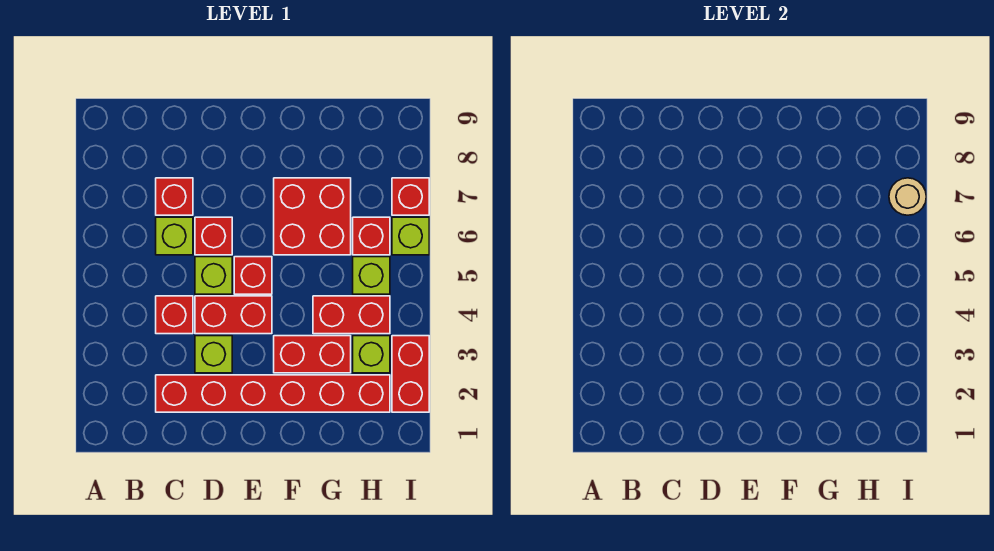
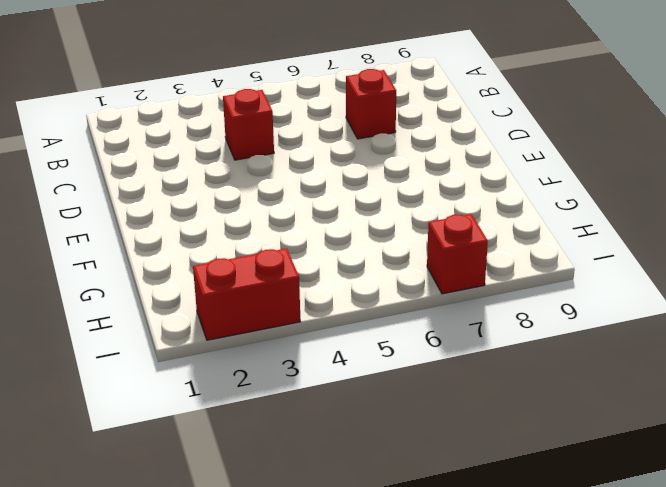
none -> red 1x6 brick [156,375,390,412]
none -> lime 1x1 brick [156,217,193,255]
none -> lime 1x1 brick [195,336,232,373]

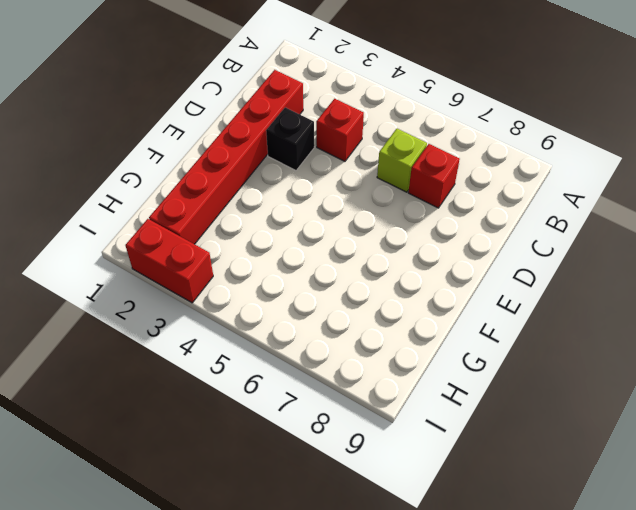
black 1x1 brick [266,107,314,170] -> lime 1x1 brick [195,336,232,373]
none -> red 1x2 brick [195,296,272,334]
none -> lime 1x1 brick [195,257,232,294]
none -> red 1x1 brick [195,217,232,255]

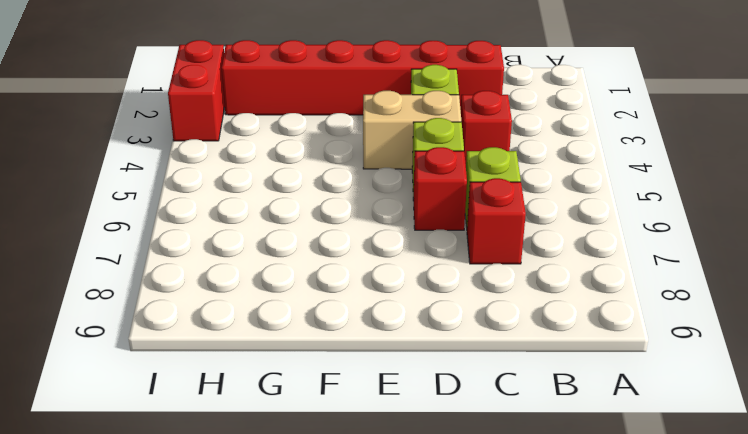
tan 1x2 brick [363,91,461,169] -> red 1x2 brick [195,296,272,334]
none -> red 1x1 brick [234,257,272,294]
none -> red 1x2 brick [274,336,351,373]
none -> red 2x2 brick [274,178,351,255]

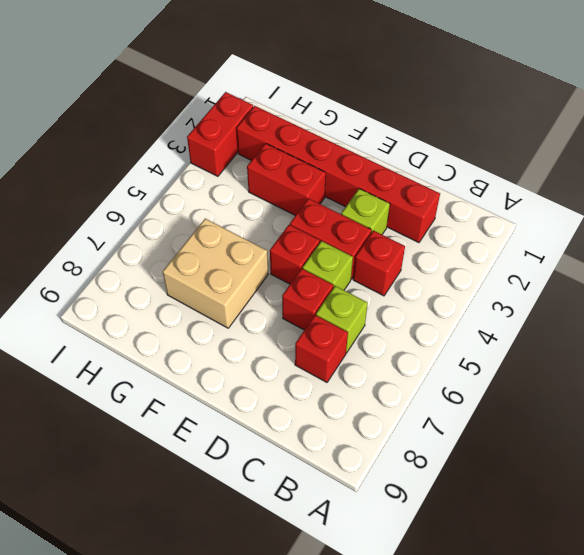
tan 2x2 brick [163,219,268,328] -> red 2x2 brick [274,178,351,255]
none -> red 1x2 brick [313,296,390,334]
none -> lime 1x1 brick [353,336,390,373]
none -> lime 1x1 brick [353,257,390,294]

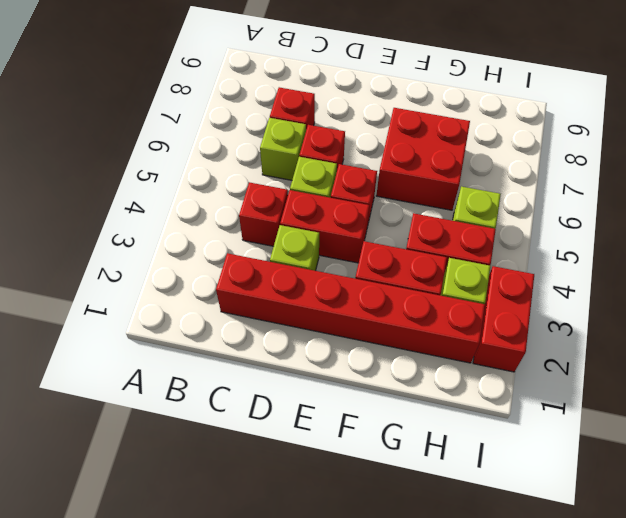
none -> red 1x1 brick [353,217,390,255]
none -> lime 1x1 brick [392,217,429,255]
none -> red 1x1 brick [392,178,429,215]

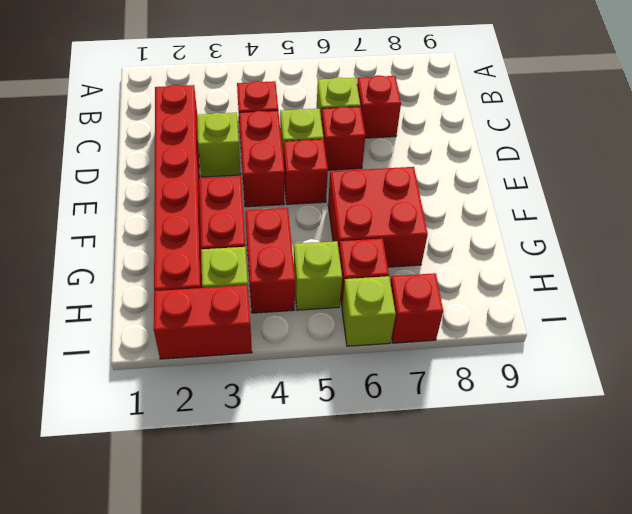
none -> tan 1x1 round brick [889,178,926,215]

